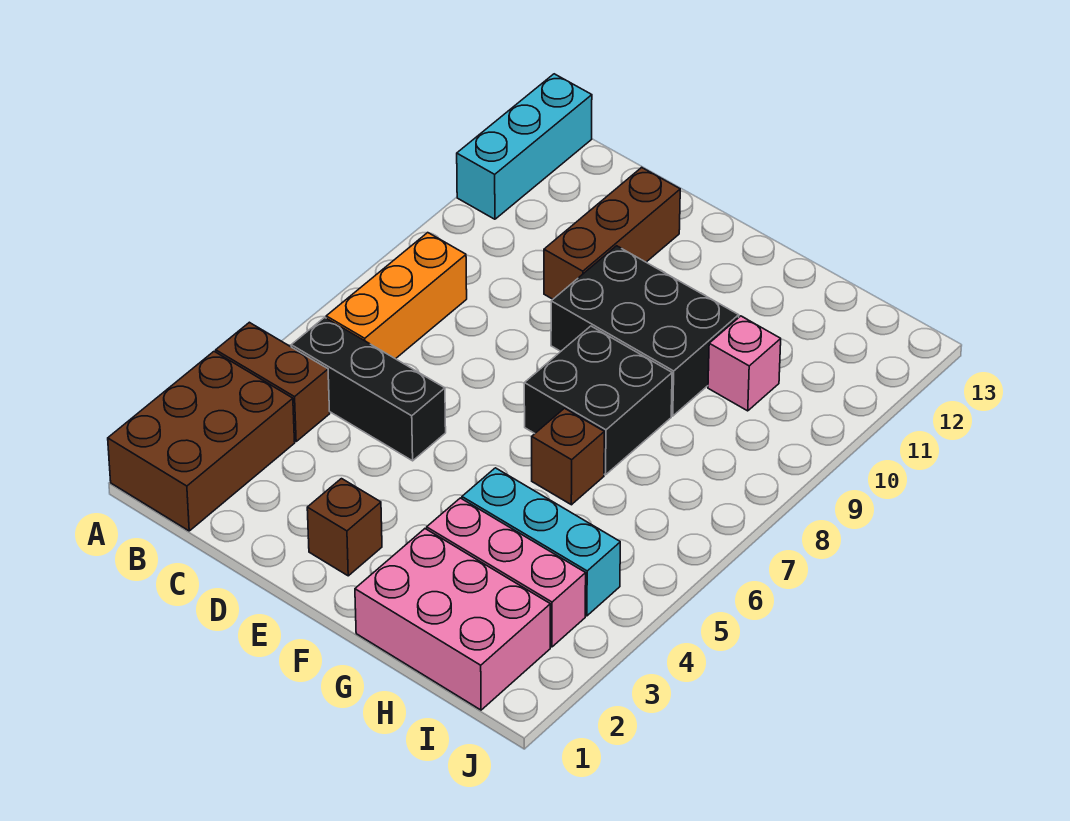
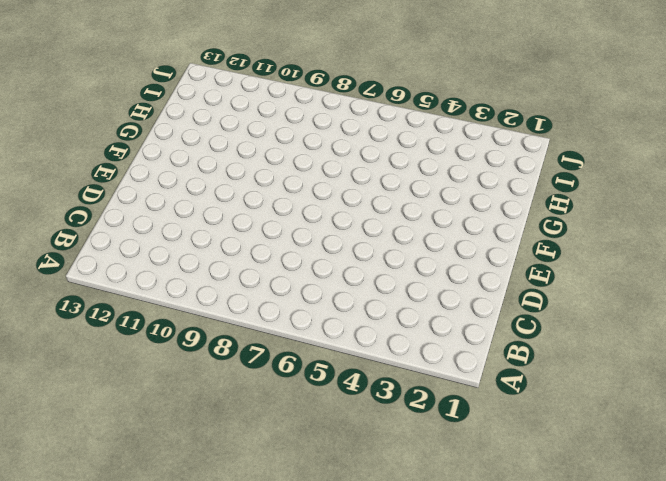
none -> brown 2x3 brick [108,352,295,531]
none -> brown 1x2 brick [216,322,330,441]
none -> cyan 1x3 brick [457,74,592,219]

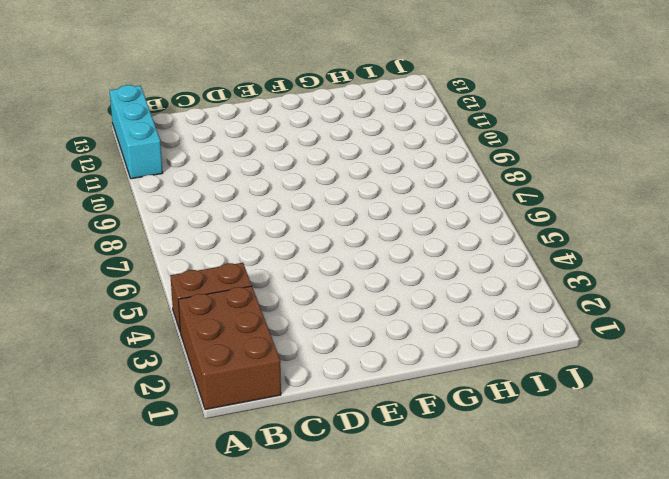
none -> black 1x3 brick [291,317,446,461]
none -> orange 1x3 brick [326,233,467,359]
none -> brown 1x3 brick [544,167,680,299]

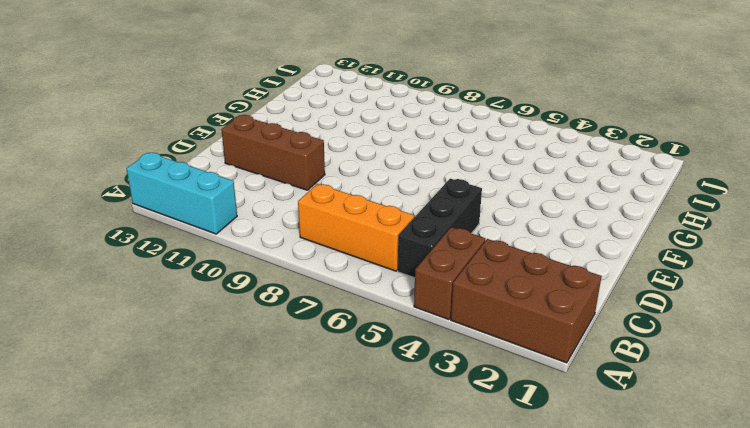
none -> brown 1x1 brick [307,479,382,576]
none -> black 2x3 brick [551,246,739,416]
none -> black 2x2 brick [524,326,672,475]

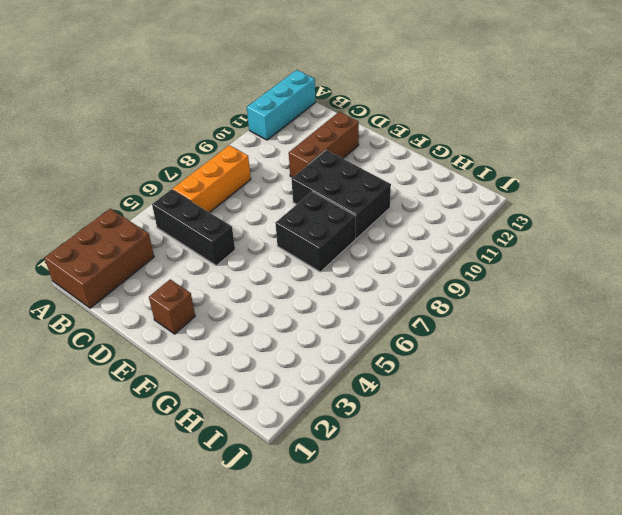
none -> brown 1x2 brick [216,322,330,441]
none -> pink 2x3 brick [355,529,550,710]
none -> pink 1x3 brick [427,498,586,647]

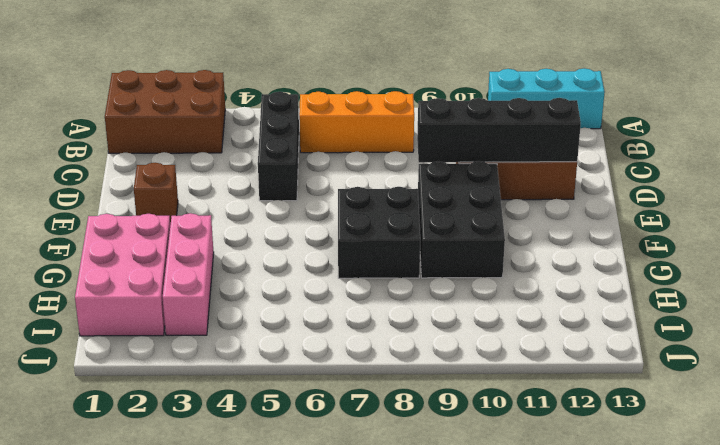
black 1x4 brick [417,98,581,162] -> none
none -> brown 1x2 brick [216,322,330,441]
none -> cyan 1x3 brick [462,468,620,616]
none -> brown 1x1 brick [532,408,604,505]

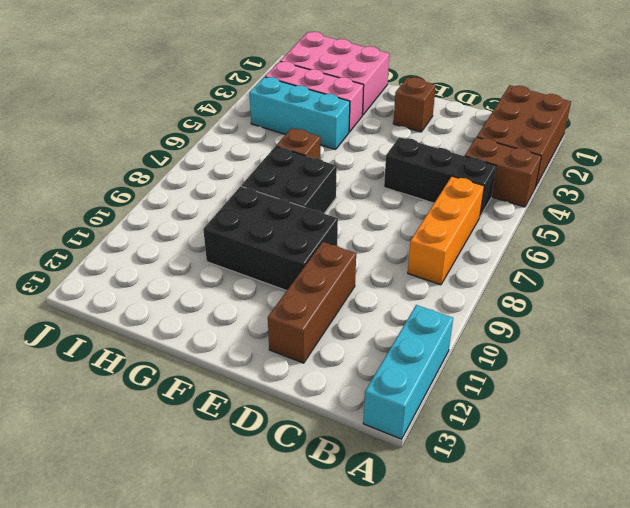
none -> pink 1x1 brick [708,316,781,411]

